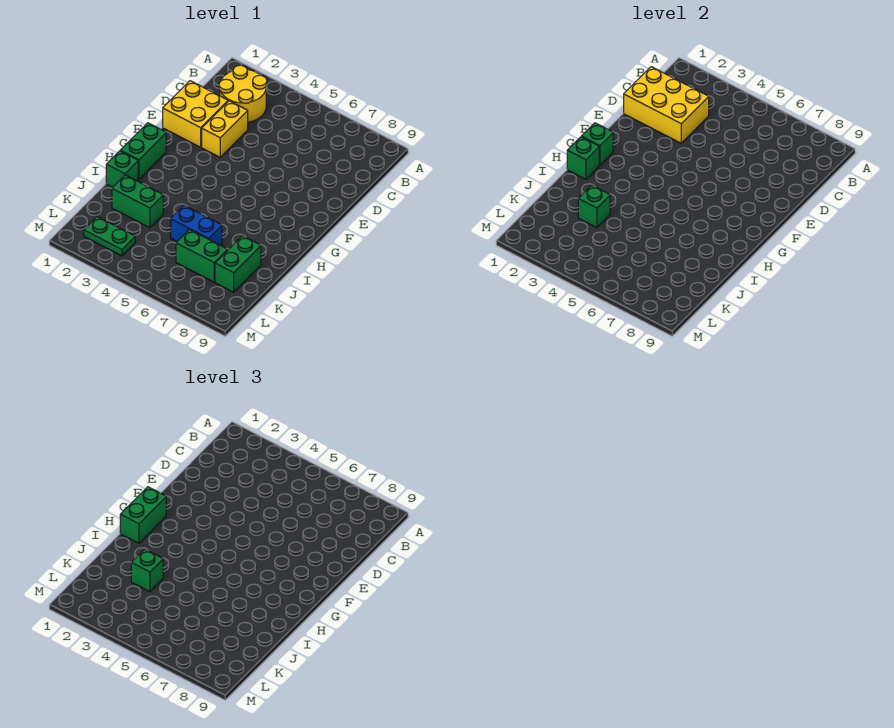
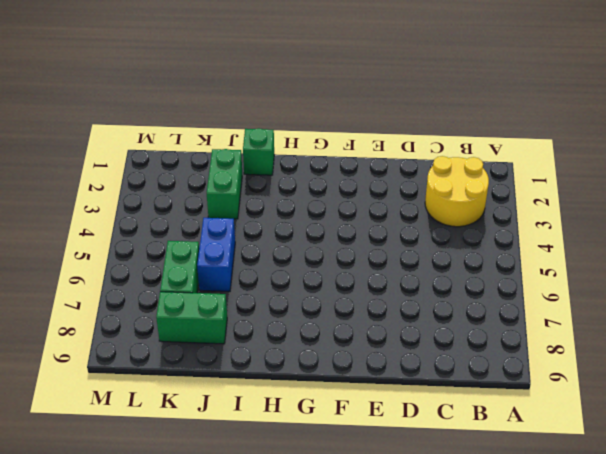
none -> yellow 2x2 brick [163,81,228,147]
none -> yellow 1x2 brick [202,101,248,157]
none -> green 1x2 brick [120,123,166,179]

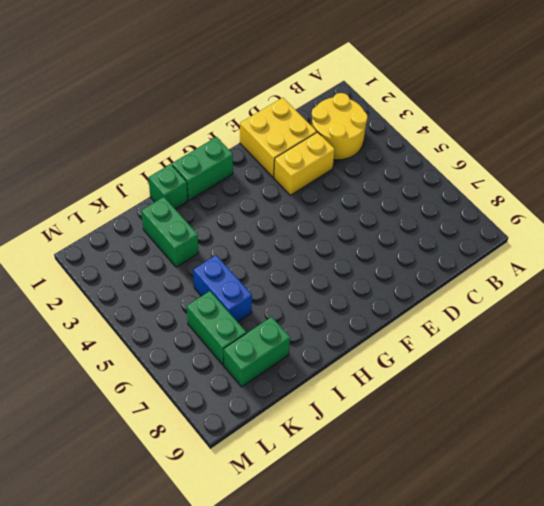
none -> green 1x2 plate [84,217,135,256]
none -> yellow 2x3 brick [624,67,709,143]
none -> green 1x1 brick [582,123,613,165]

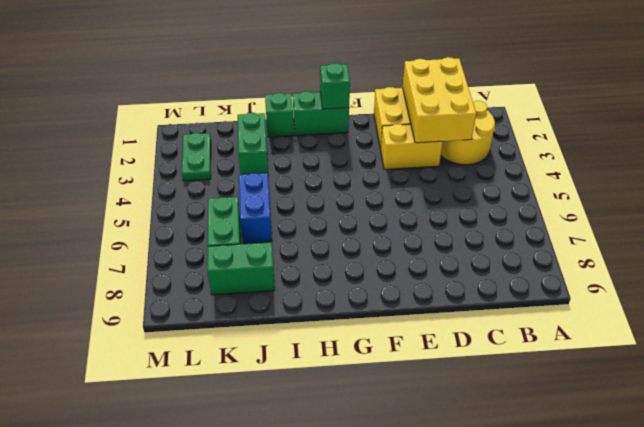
none -> green 1x1 brick [567,137,599,179]
none -> green 1x1 brick [578,185,610,228]
none -> green 1x2 brick [120,487,166,543]

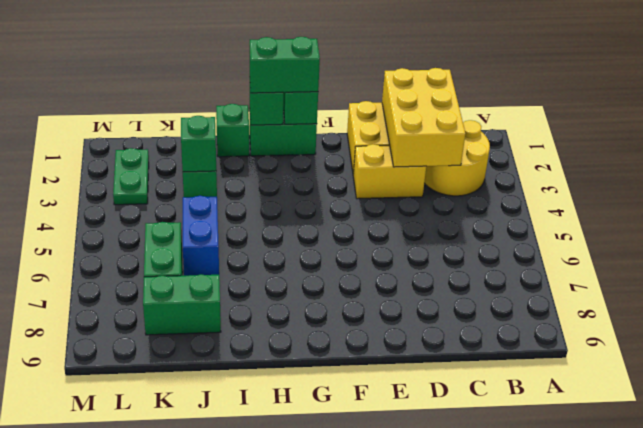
none -> green 1x1 brick [131,549,163,592]

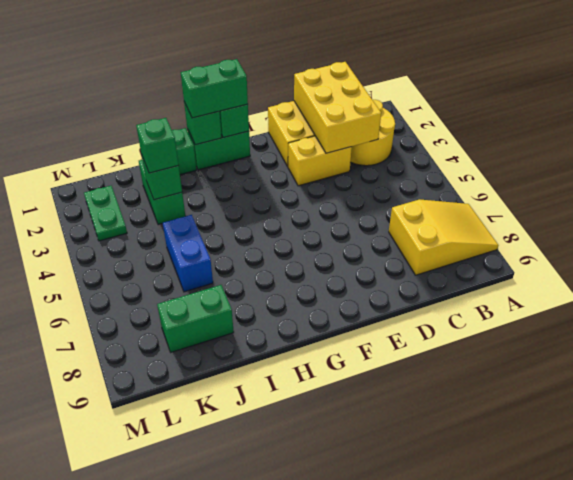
yellow 2x3 slope [389,200,498,275] -> none
none -> green 1x2 brick [176,230,228,282]

